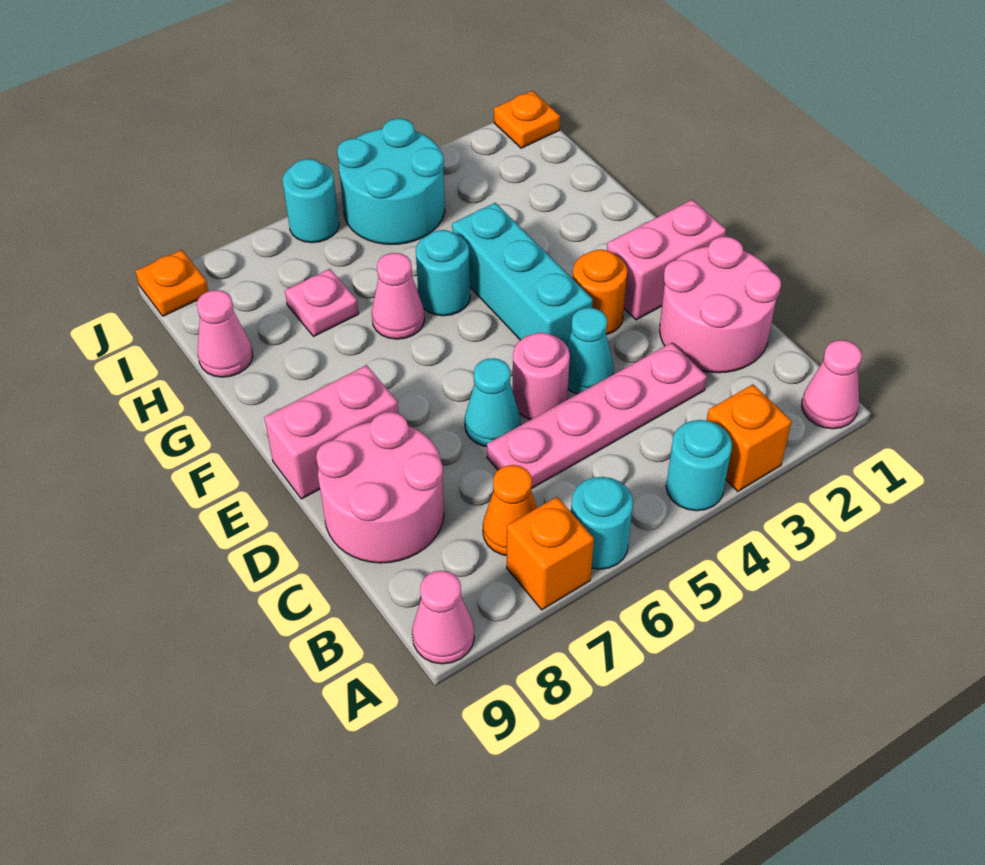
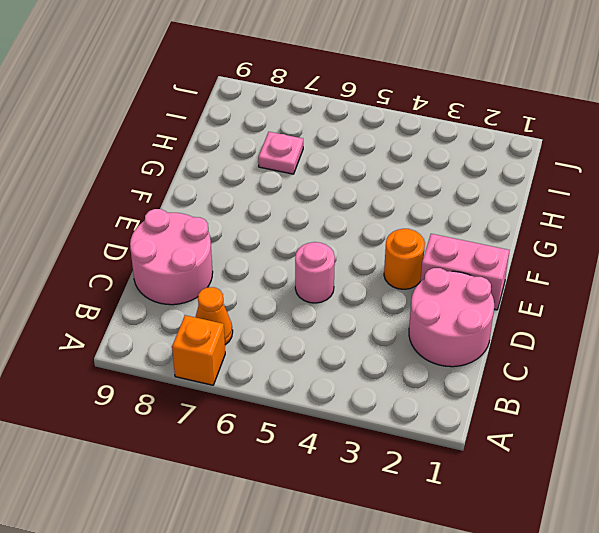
none -> pink 1x1 cone [802,340,862,429]
none -> orange 1x1 brick [707,384,792,491]
none -> cyan 1x1 round brick [666,420,732,511]

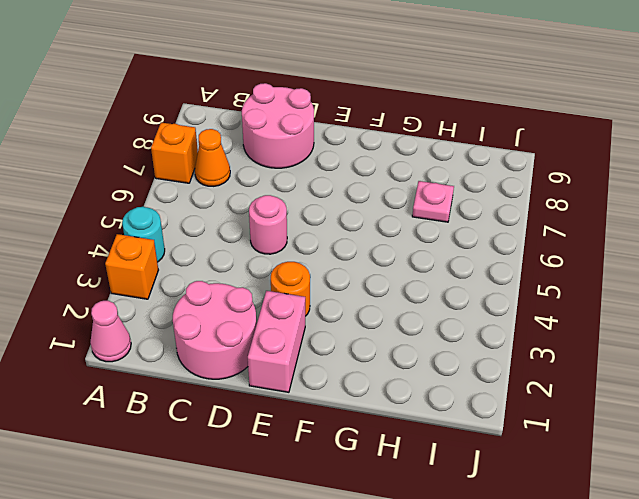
none -> cyan 1x1 round brick [571,477,633,569]
none -> pink 1x1 cone [412,571,474,664]
none -> pink 1x4 plate [487,343,707,488]

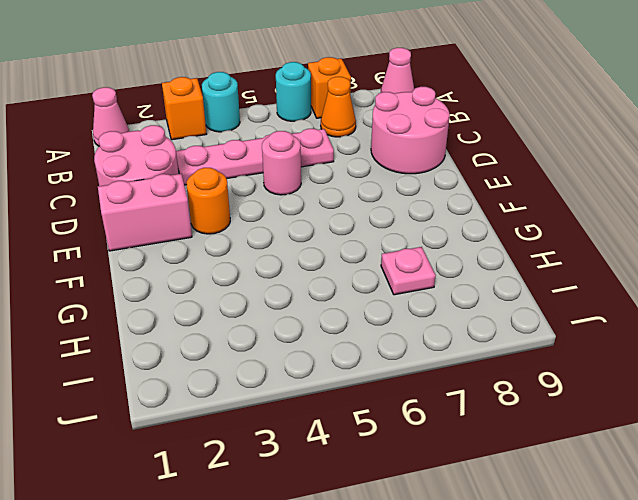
none -> cyan 1x1 cone [566,308,614,394]
none -> cyan 1x1 cone [465,358,520,447]
none -> cyan 1x3 brick [452,203,593,345]

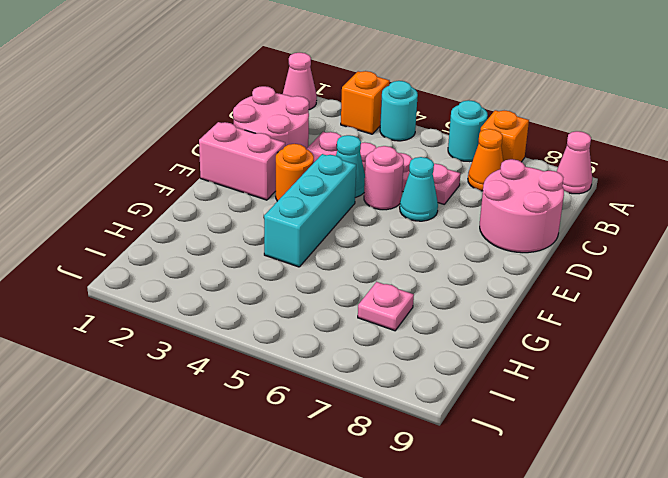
none -> pink 1x2 brick [264,365,398,499]
none -> cyan 1x1 round brick [416,230,470,316]
none -> pink 1x1 cone [372,253,425,339]

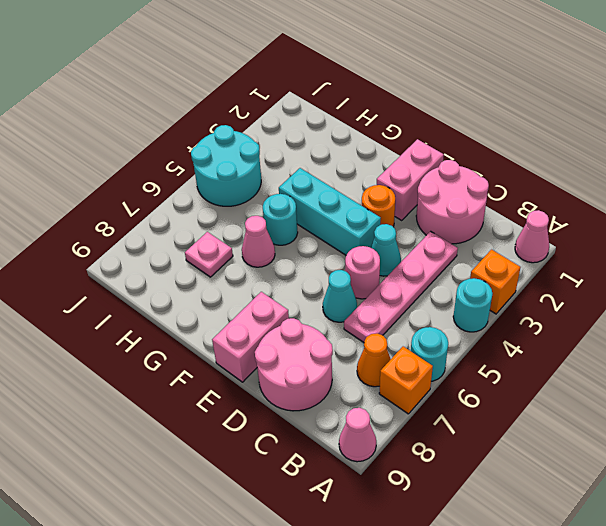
none -> pink 1x1 cone [197,290,253,377]
none -> orange 1x1 plate [494,91,560,148]
none -> cyan 1x1 round brick [283,159,339,243]

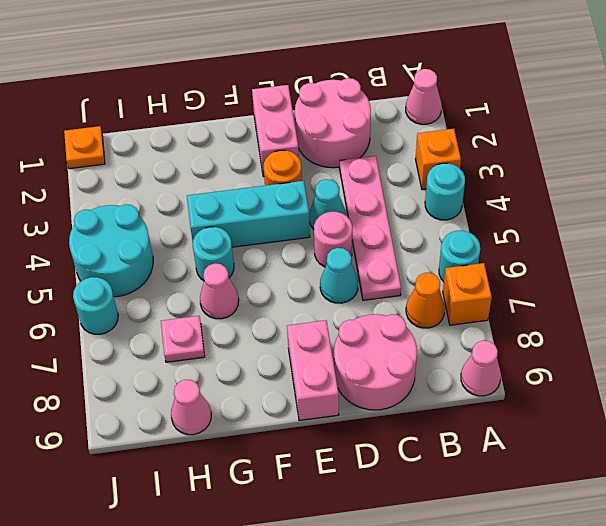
none -> orange 1x1 plate [135,250,208,316]

